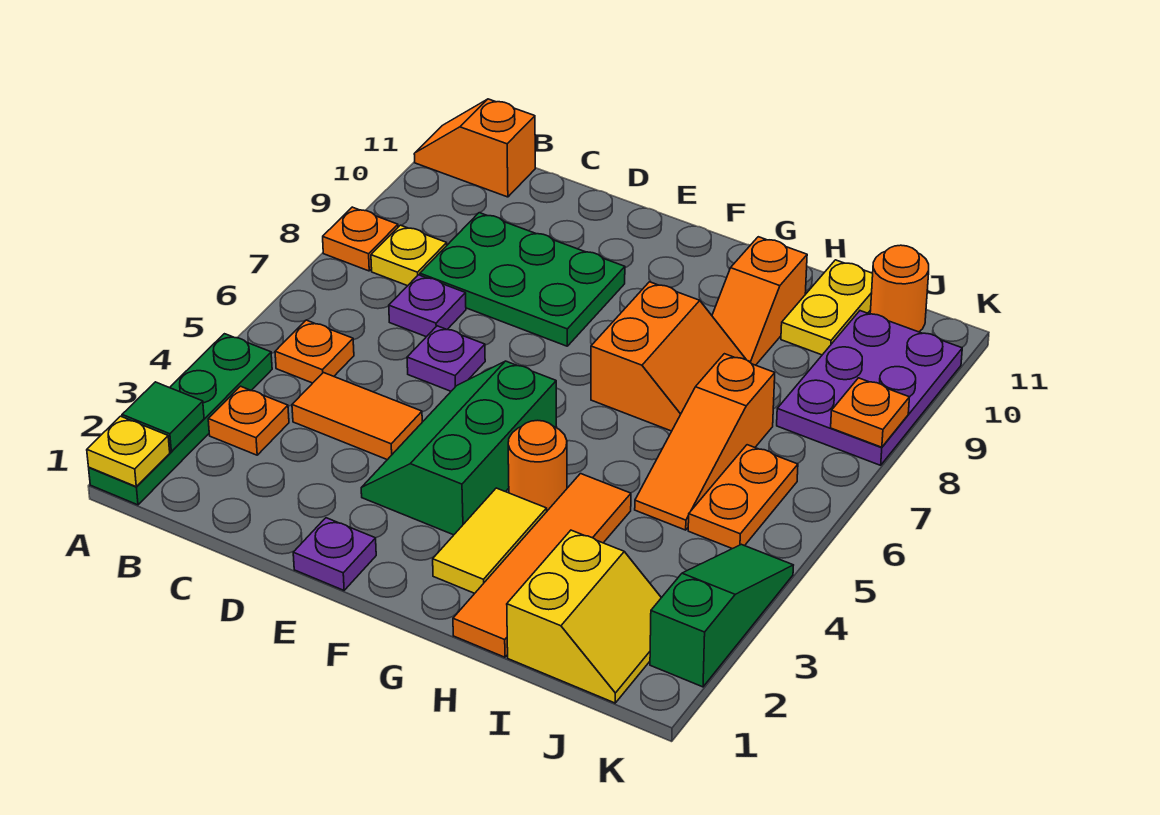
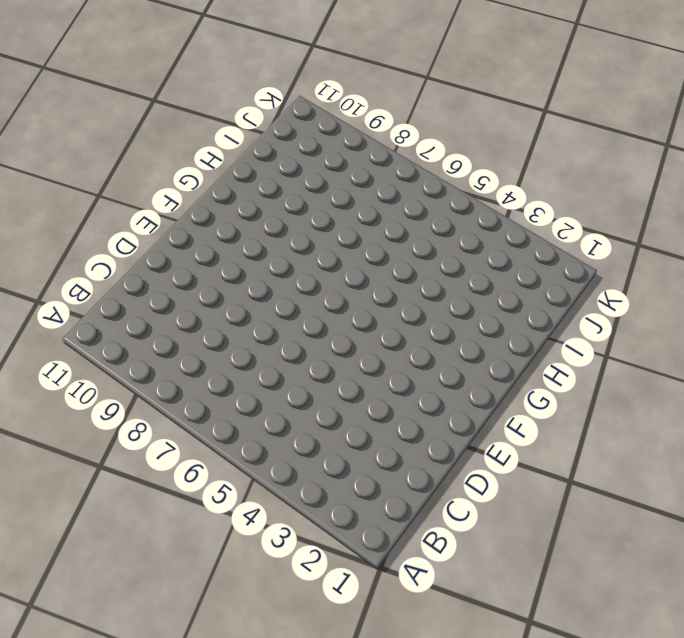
none -> green 1x4 plate [89,334,272,505]
none -> orange 1x1 plate [323,207,398,271]
none -> orange 1x2 slope [414,99,535,197]

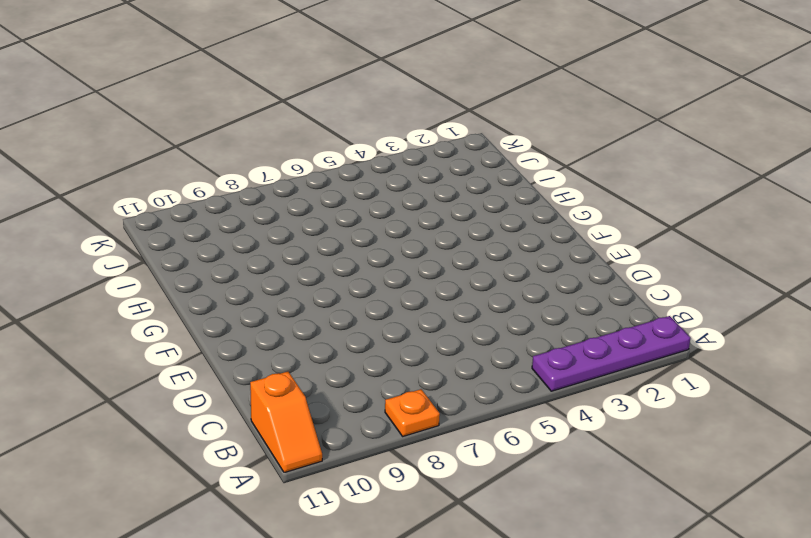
purple 1x4 plate [532,316,690,391] -> green 1x4 plate [89,334,272,505]
none -> orange 1x1 plate [208,386,289,455]
none -> orange 1x1 plate [275,320,354,383]
none -> yellow 1x1 plate [371,225,447,286]

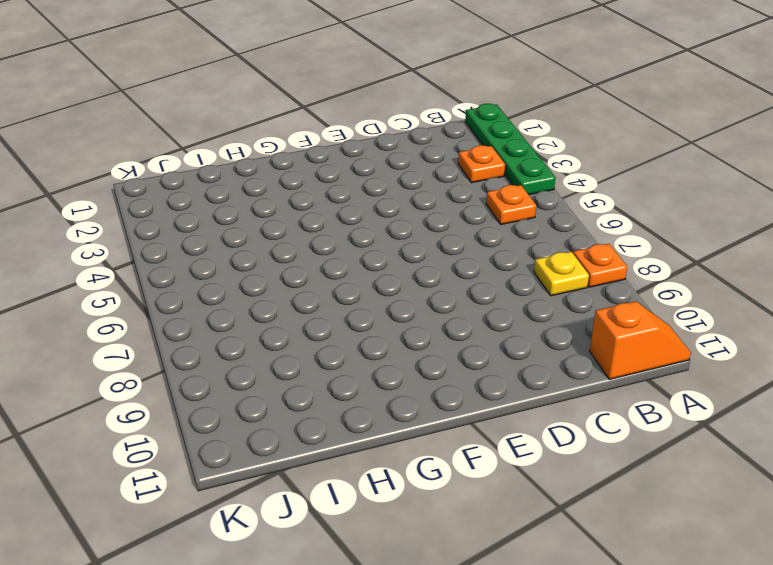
none -> orange 1x2 tile [292,373,422,460]
none -> purple 1x1 plate [389,275,466,337]
none -> green 2x3 plate [420,213,625,346]

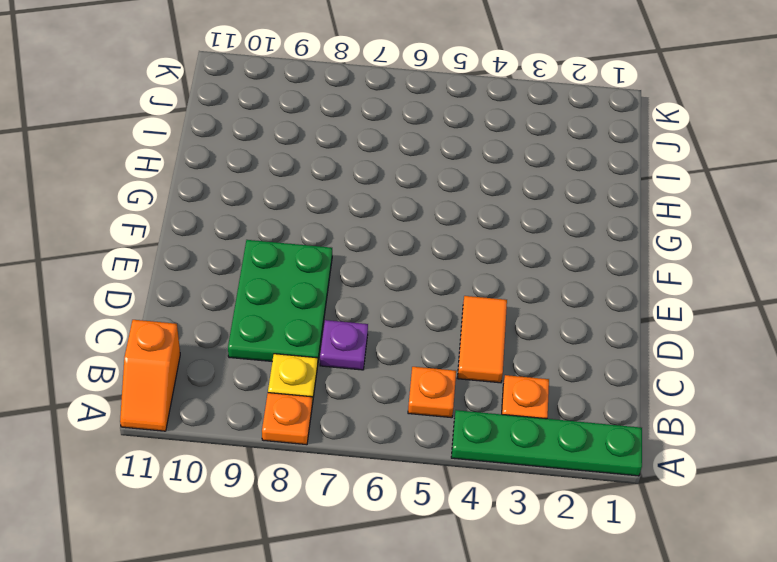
none -> purple 1x1 plate [407,326,485,391]
none -> purple 1x1 plate [293,518,376,590]
none -> green 2x3 slope [361,361,557,535]

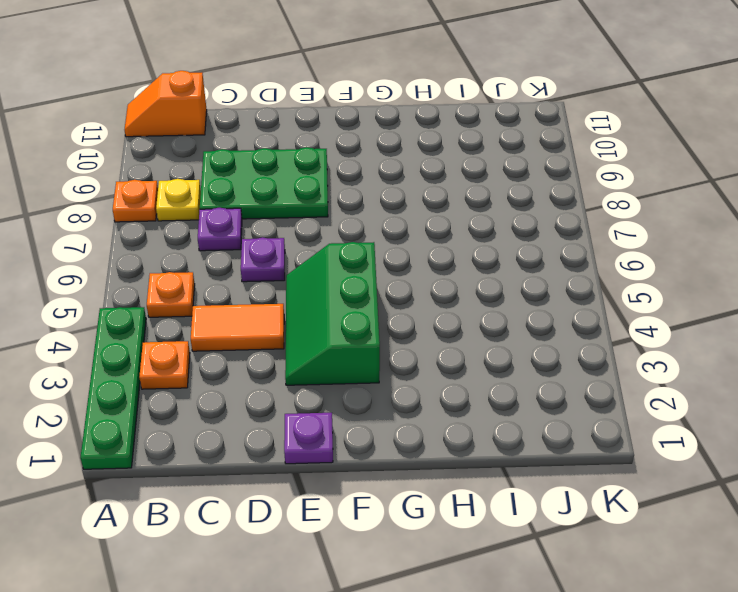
none -> yellow 1x2 tile [433,488,547,593]
none -> orange 1x1 round brick [508,420,567,511]
none -> orange 2x2 slope [591,282,746,431]

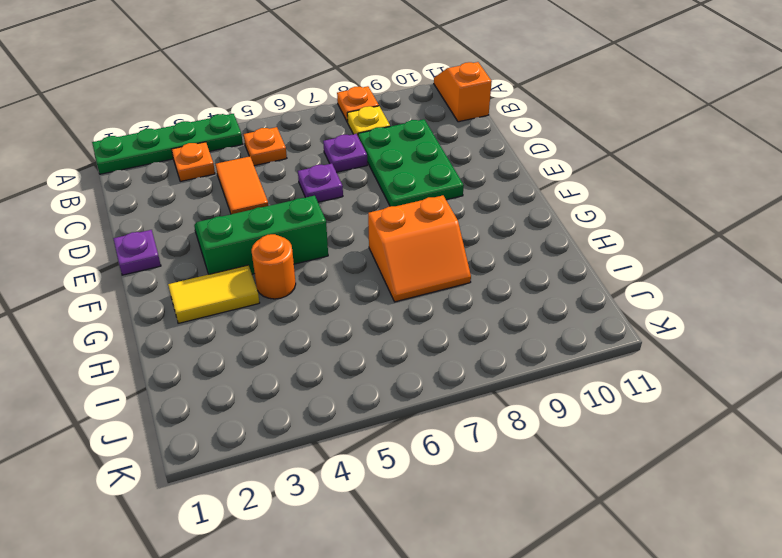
none -> orange 1x4 tile [453,474,631,657]
none -> orange 1x2 slope [712,237,807,365]
none -> yellow 2x2 slope [507,530,661,703]

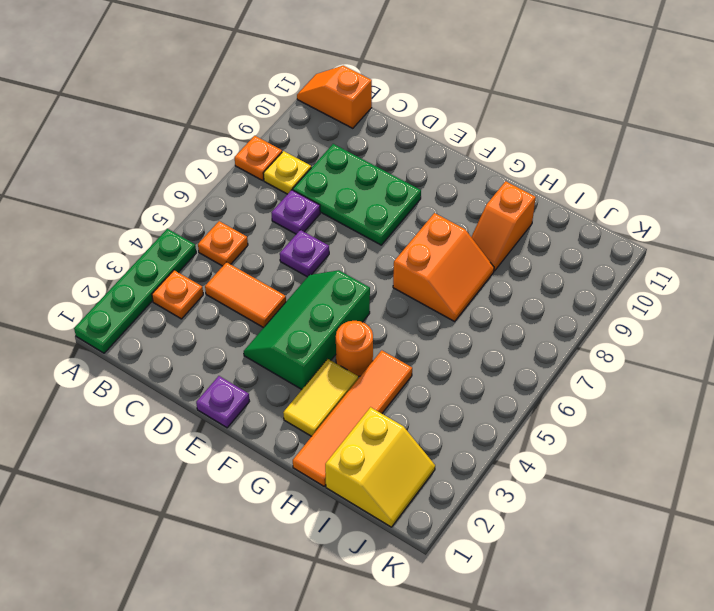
none -> orange 1x3 slope [635,354,775,530]
none -> yellow 1x2 plate [781,260,873,355]
none -> orange 1x2 plate [688,445,798,549]

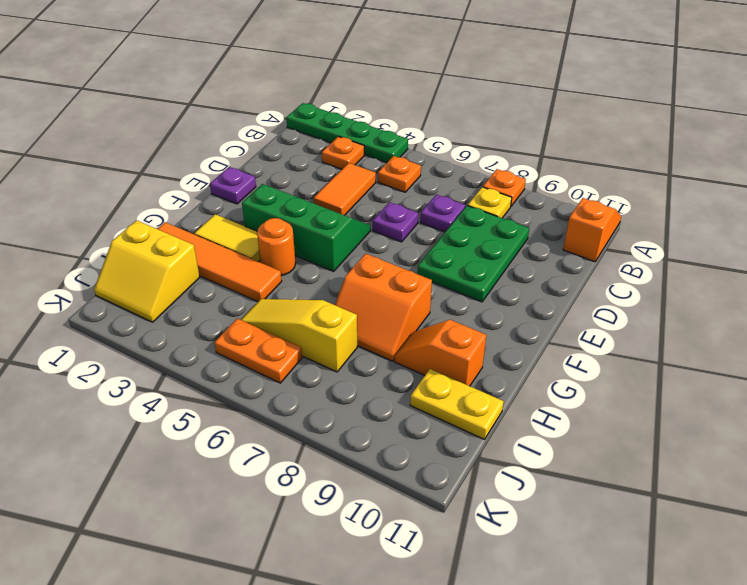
yellow 1x3 slope [241,299,357,372] -> orange 1x3 slope [635,354,775,530]
none -> purple 2x3 plate [777,311,962,465]
none -> orange 1x1 round brick [870,245,929,332]
none -> green 1x3 slope [650,544,793,687]

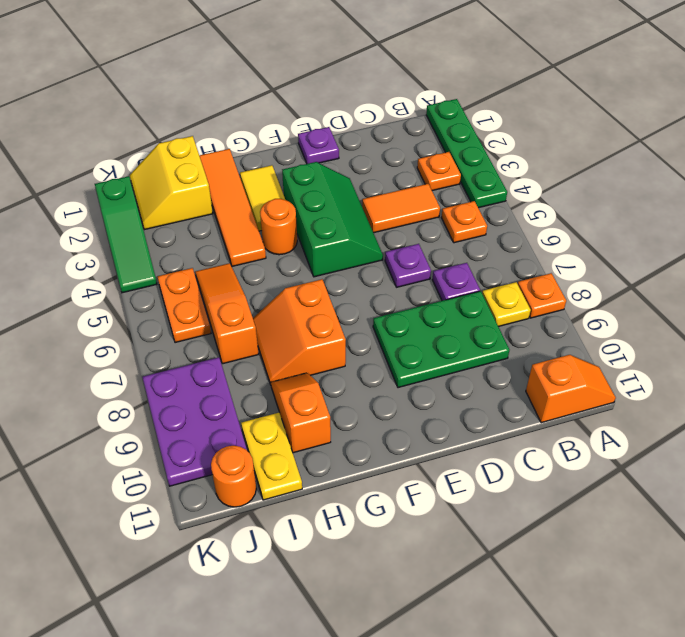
none -> yellow 1x1 plate [87,416,170,487]
none -> green 1x1 tile [122,382,204,451]
none -> orange 1x1 plate [831,378,909,447]

